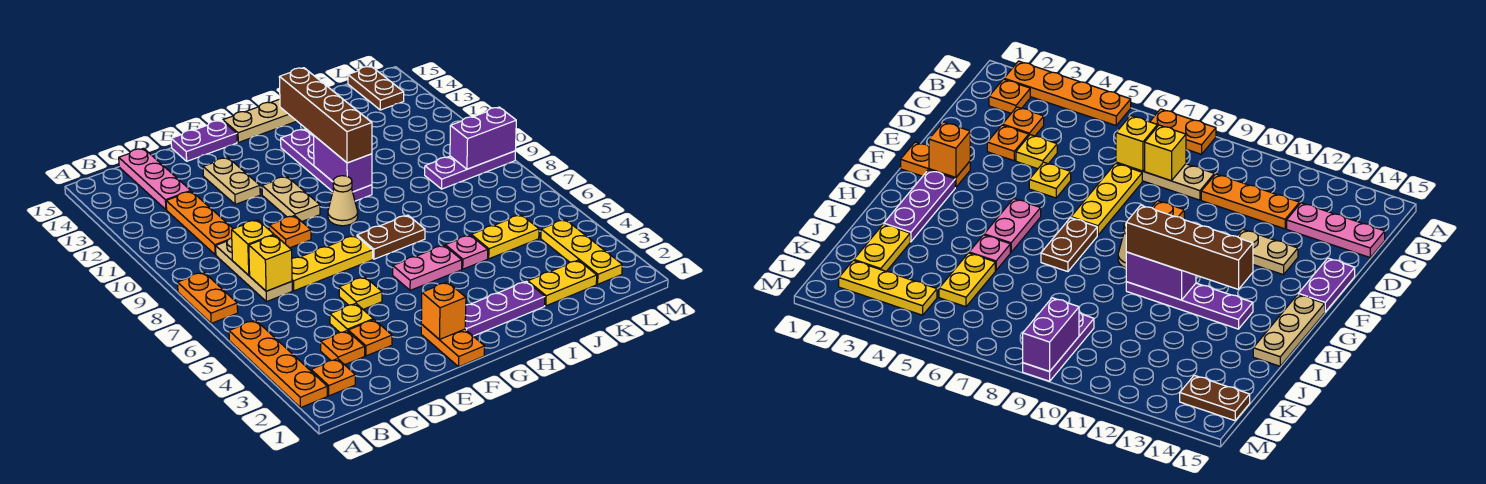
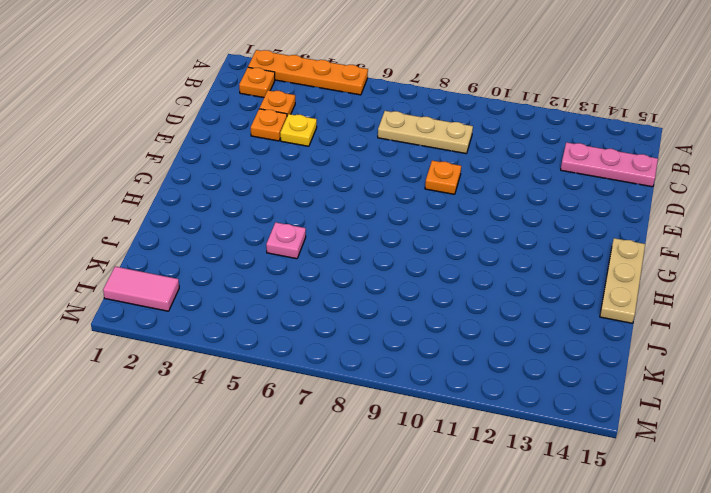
pink 1x2 tile [103,266,179,311] -> yellow 1x3 plate [541,219,622,284]
none -> orange 1x2 plate [178,272,238,323]
none -> orange 1x3 plate [166,191,233,255]
none -> yellow 1x3 plate [292,235,373,291]
none -> yellow 1x1 plate [339,277,382,309]

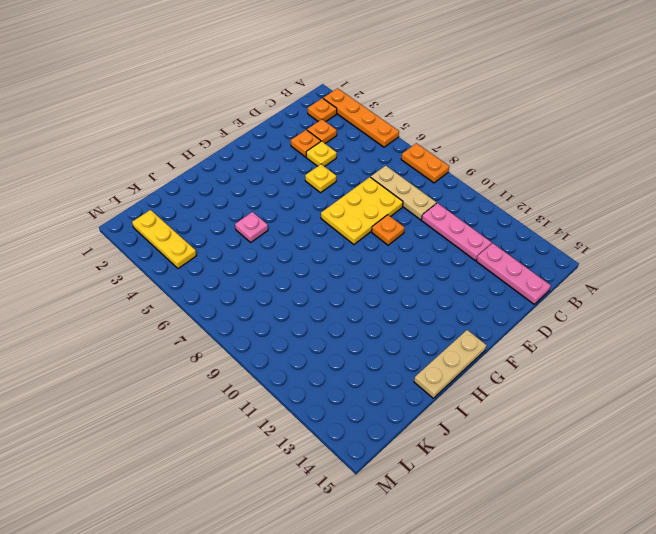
pink 1x3 plate [421,203,492,260] -> orange 1x3 plate [166,191,233,255]
yellow 2x3 plate [321,177,403,245] -> yellow 1x3 plate [292,235,373,291]
none -> tan 1x2 plate [203,158,260,204]
none -> purple 1x2 plate [171,120,237,161]
none -> orange 1x2 plate [421,325,485,367]
none -> tan 1x2 plate [262,176,320,221]

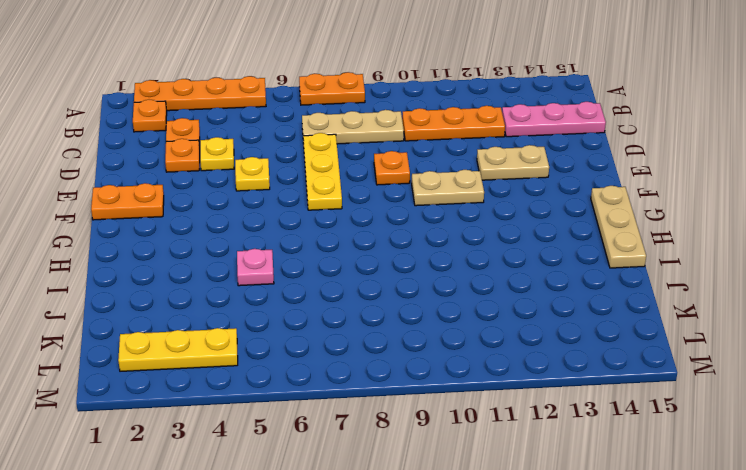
none -> purple 1x2 plate [171,120,237,161]
none -> purple 1x3 plate [465,281,545,336]
none -> pink 1x2 plate [393,245,462,290]
none -> brown 1x2 plate [357,215,425,259]

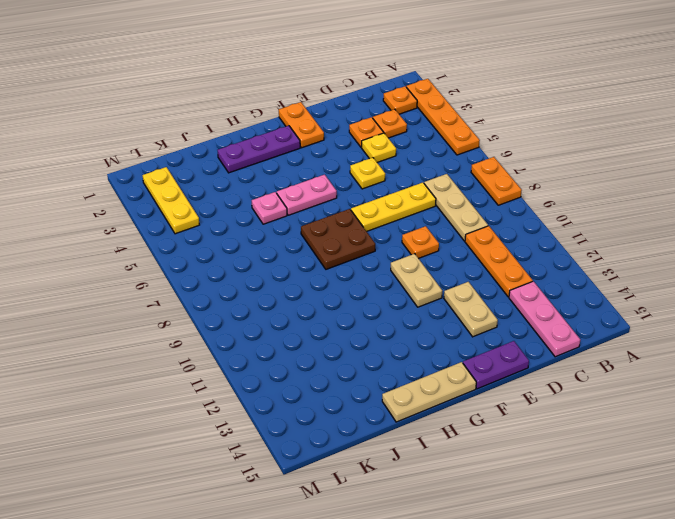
brown 2x2 plate [301,209,375,269] -> brown 1x2 plate [357,215,425,259]
none -> tan 1x1 cone [328,176,358,226]
none -> purple 1x4 plate [281,129,372,201]
none -> yellow 1x2 plate [528,260,597,306]
none -> yellow 1x2 plate [471,215,539,259]

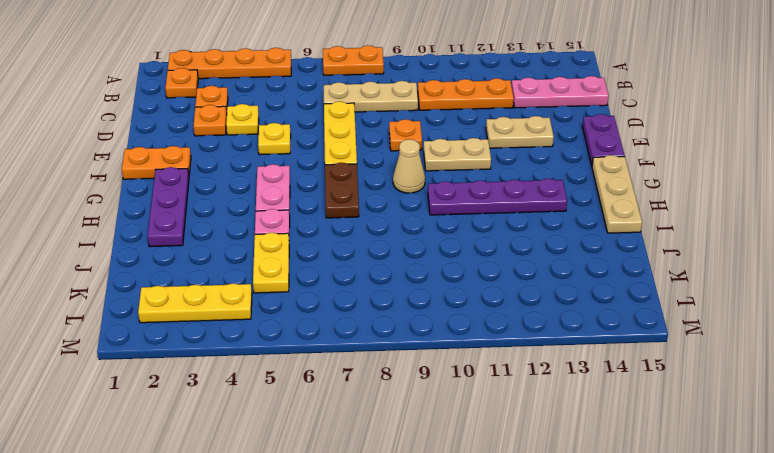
none -> yellow 1x2 plate [528,260,597,306]
none -> purple 1x3 plate [425,151,515,189]
none -> brown 1x2 plate [348,66,404,110]
none -> yellow 1x1 brick [249,235,292,291]

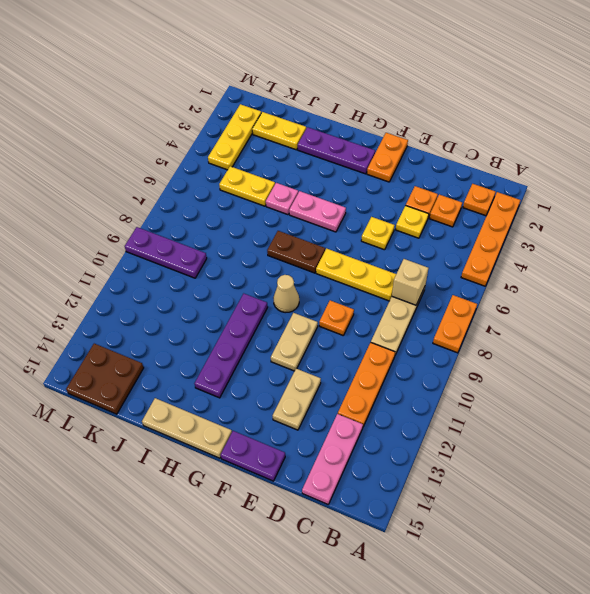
tan 1x1 brick [392,259,428,305] -> yellow 1x1 brick [249,235,292,291]
brown 2x2 plate [66,344,144,414] -> brown 1x2 plate [348,66,404,110]
none -> yellow 1x1 brick [232,220,274,275]
none -> orange 1x1 brick [421,282,466,339]
none -> purple 1x2 brick [314,136,372,192]
none -> purple 1x2 brick [450,107,516,169]

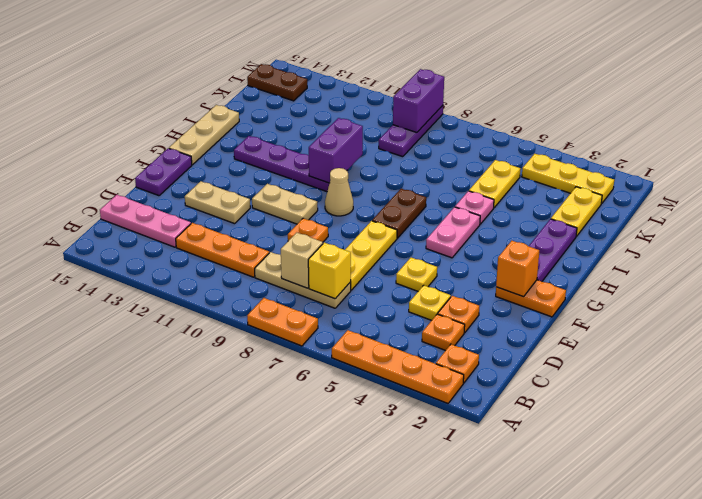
tan 1x1 brick [281,233,323,288] -> yellow 1x1 brick [232,220,274,275]
purple 1x2 brick [309,118,363,183] -> purple 1x2 brick turned to [314,136,372,192]
none -> brown 1x4 brick [279,68,372,163]

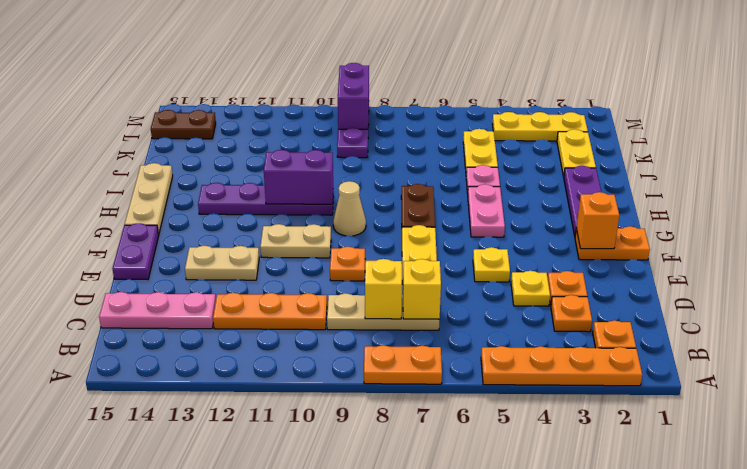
none -> brown 1x4 brick [279,68,372,163]

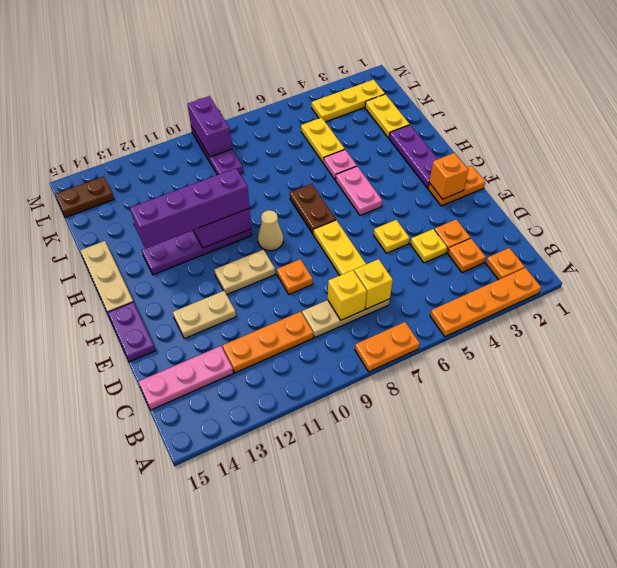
purple 1x4 brick [130,168,250,248] -> brown 1x4 brick [279,68,372,163]

